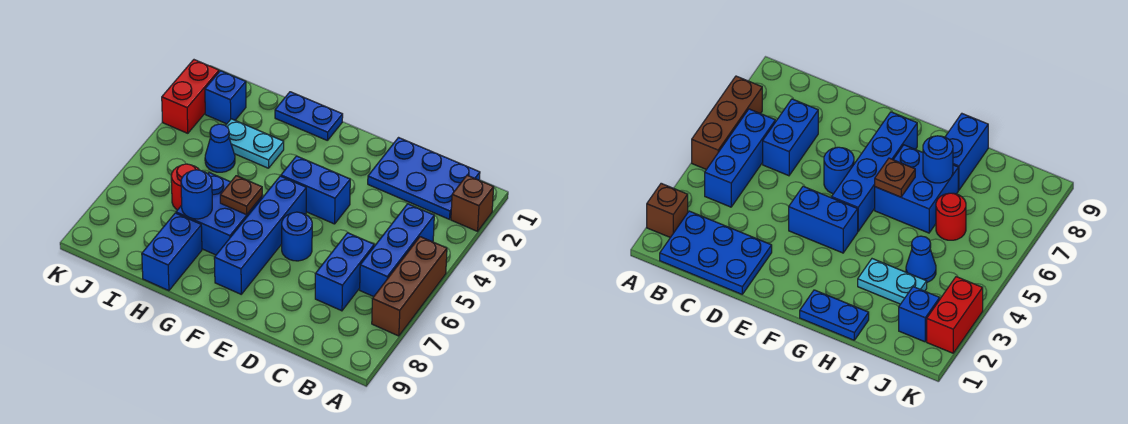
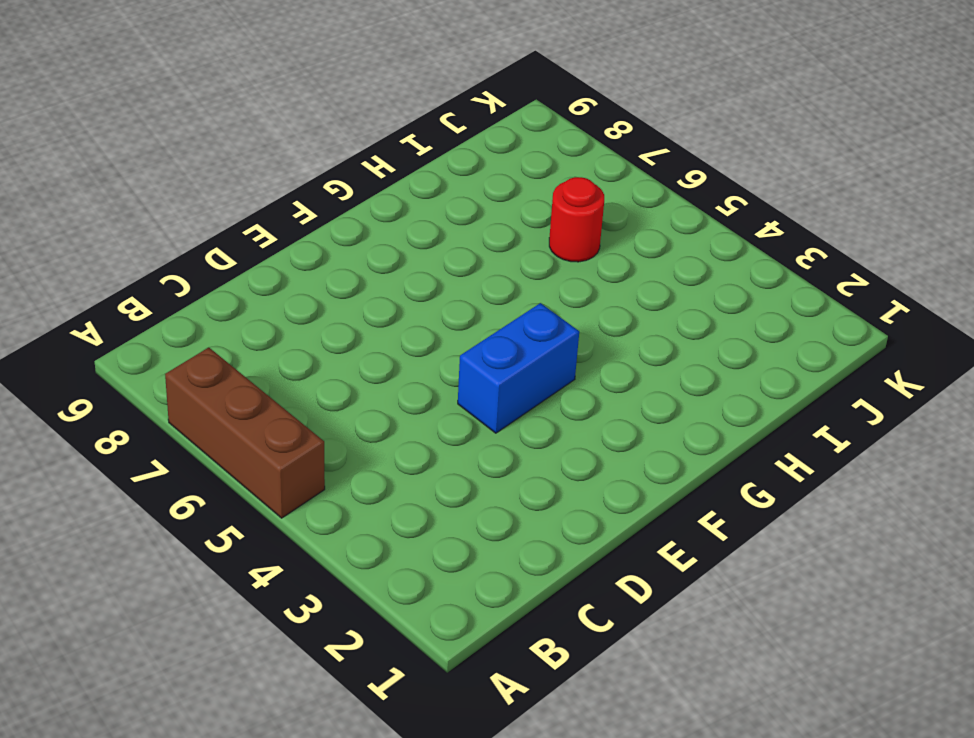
none -> brown 1x1 brick [451,175,494,231]
none -> blue 2x3 plate [368,138,480,219]
none -> blue 1x3 brick [360,204,434,297]

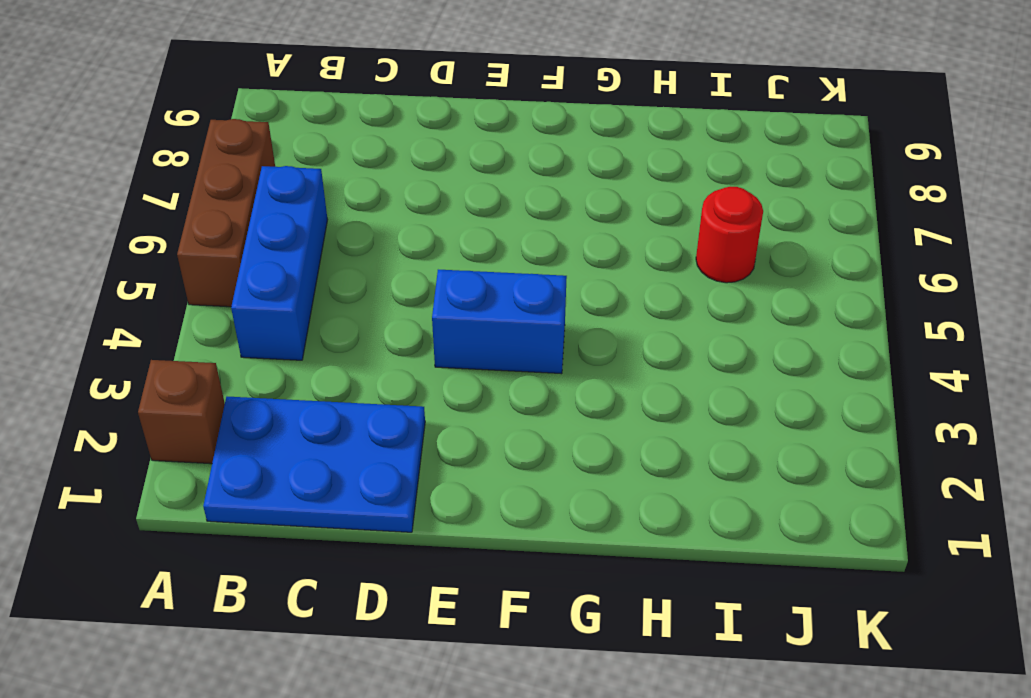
none -> blue 1x2 brick [315,233,374,311]
none -> blue 1x1 round brick [282,212,312,261]
none -> blue 1x4 brick [214,176,306,294]

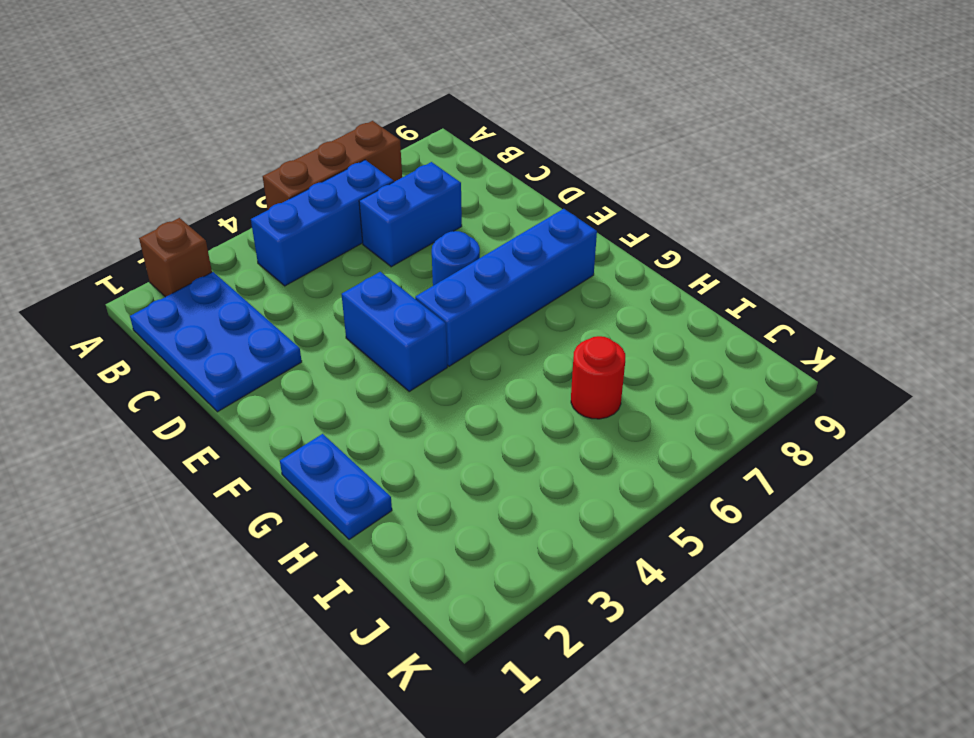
none -> blue 2x2 brick [176,173,262,255]
none -> cyan 1x2 plate [226,119,284,168]
none -> blue 1x2 brick [142,213,202,291]

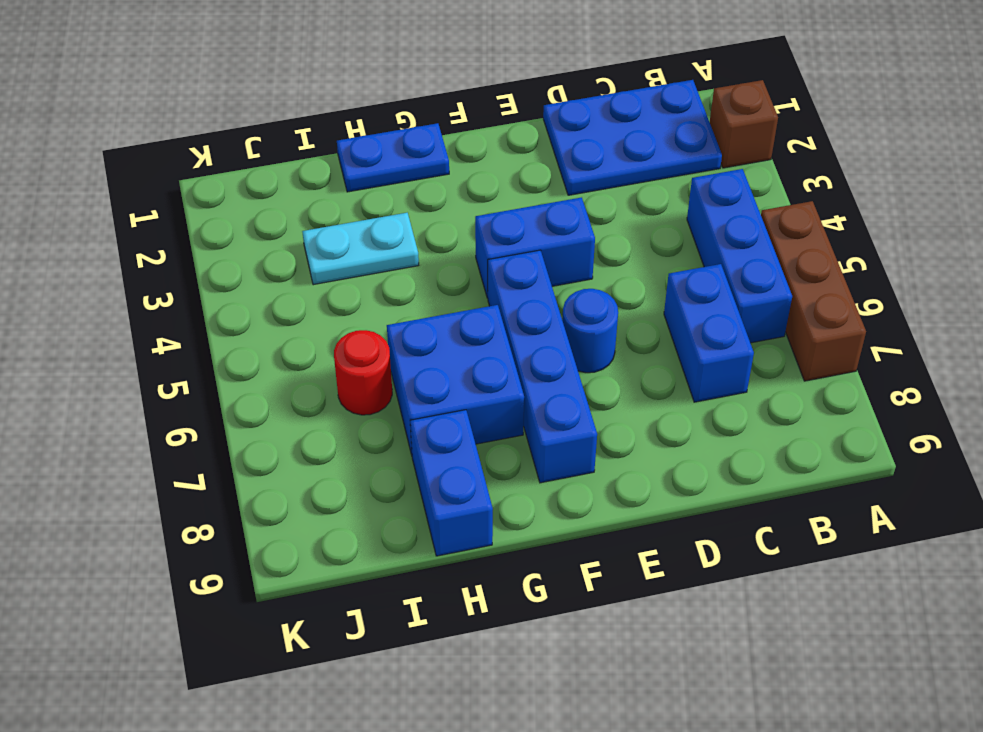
none -> blue 1x1 cone [205,124,235,172]
none -> blue 1x1 brick [205,71,246,124]
none -> red 1x2 brick [162,60,219,133]

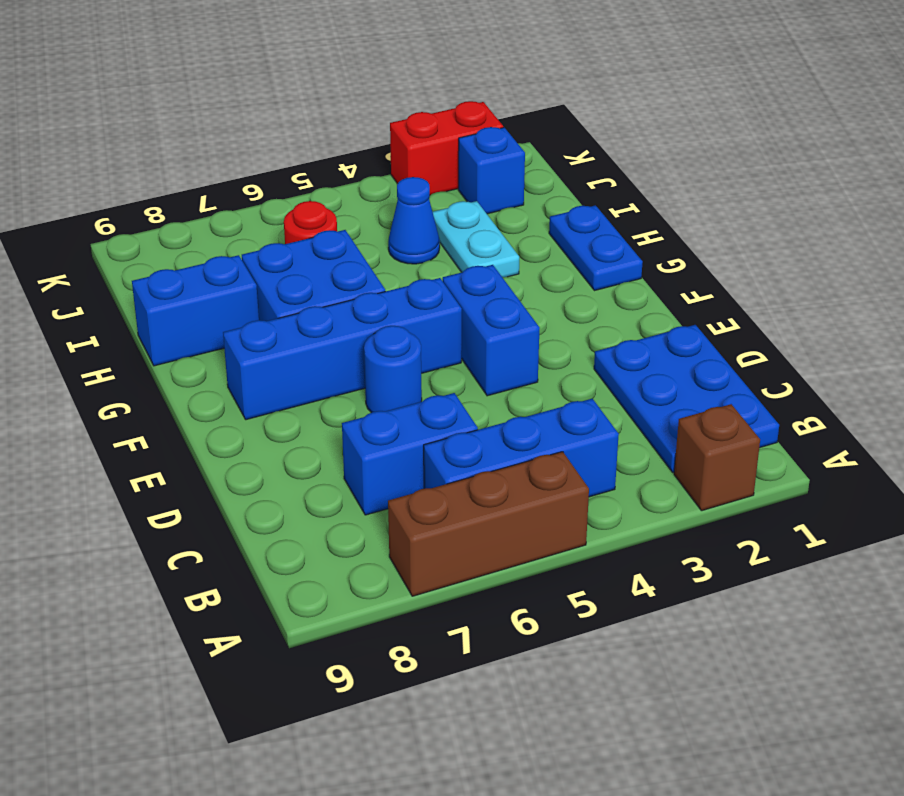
none -> brown 1x1 plate [220,176,262,215]
none -> blue 1x1 round brick [181,170,212,219]

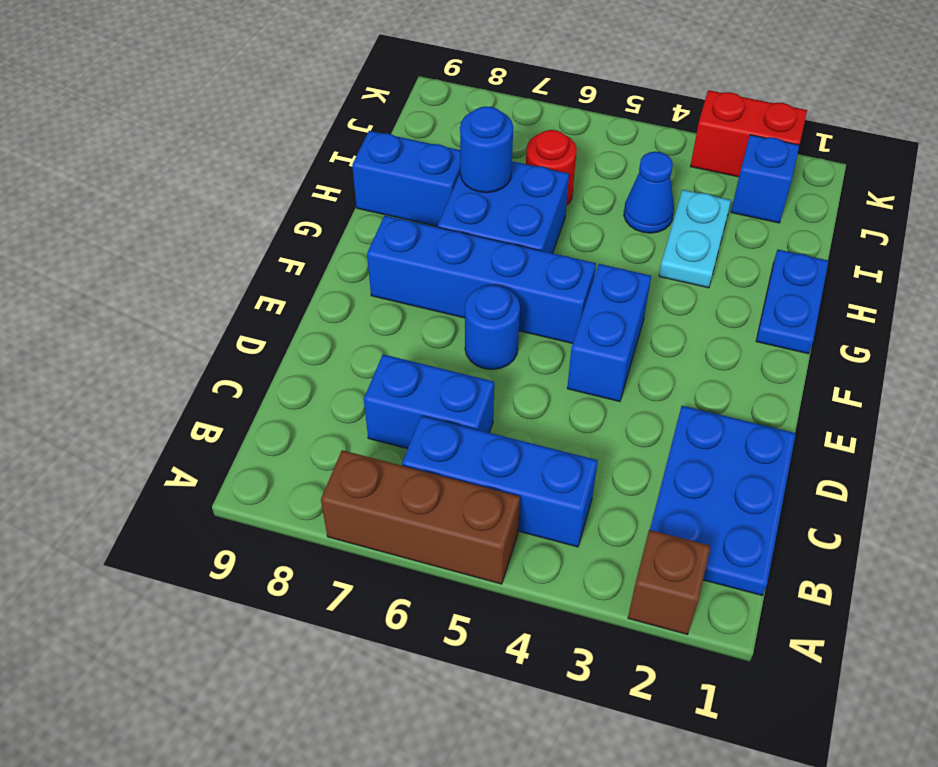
none -> brown 1x1 plate [220,176,262,215]

